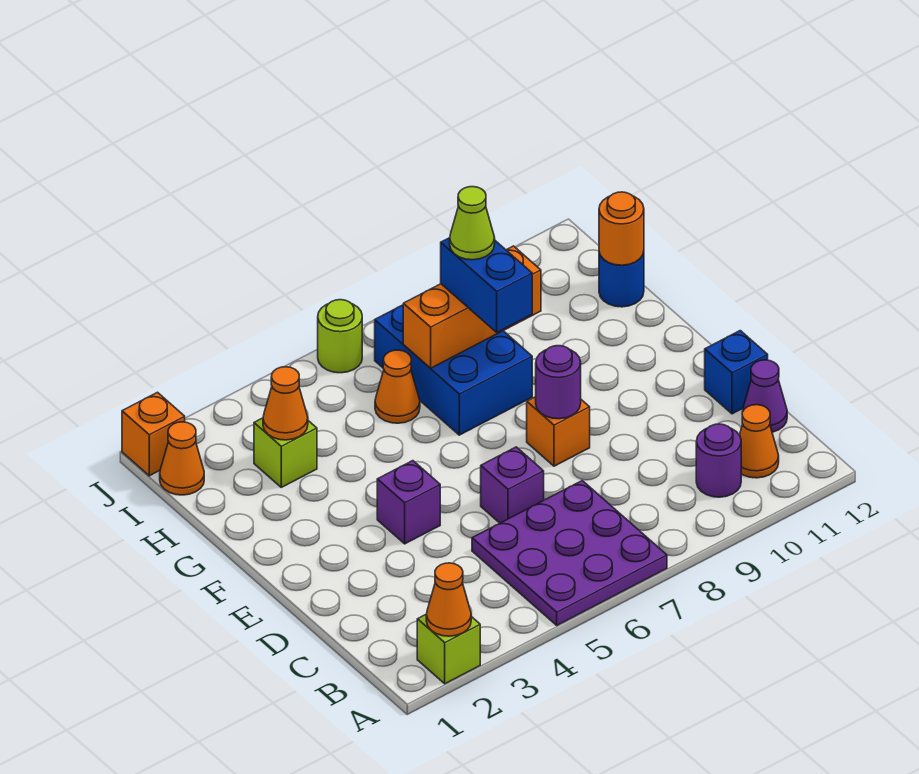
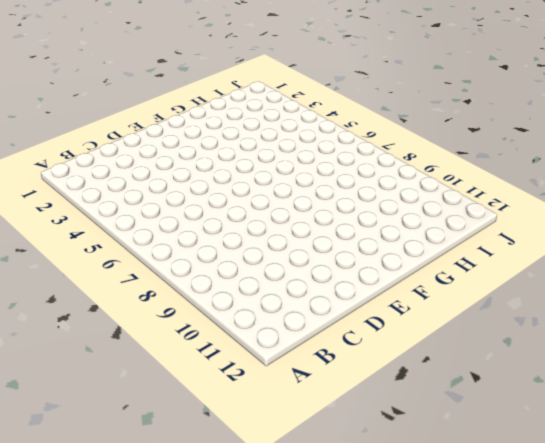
none -> lime 1x1 brick [417,614,480,684]
none -> purple 3x3 plate [472,481,667,625]
none -> purple 1x1 round brick [696,424,741,497]

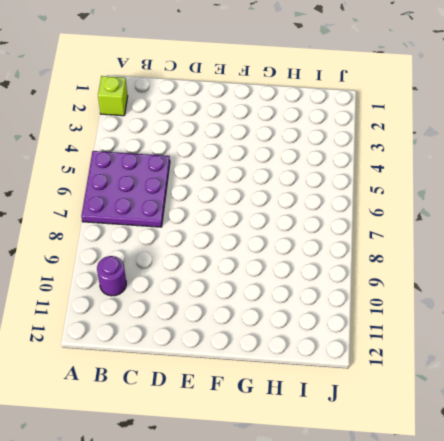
none -> orange 1x1 cone [740,405,779,478]
none -> purple 1x1 cone [743,360,787,432]
none -> purple 1x1 brick [481,447,544,523]

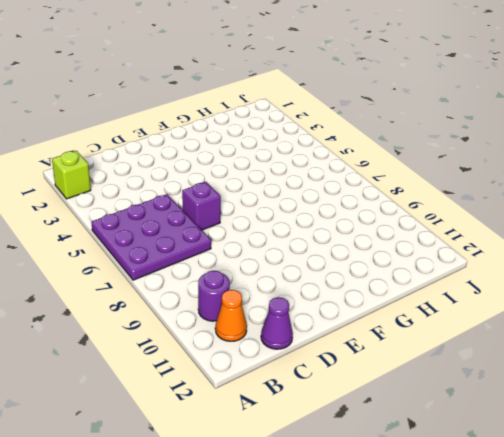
none -> blue 1x1 brick [705,331,768,414]
none -> purple 1x1 brick [377,461,440,544]
none -> orange 1x1 brick [527,397,590,466]

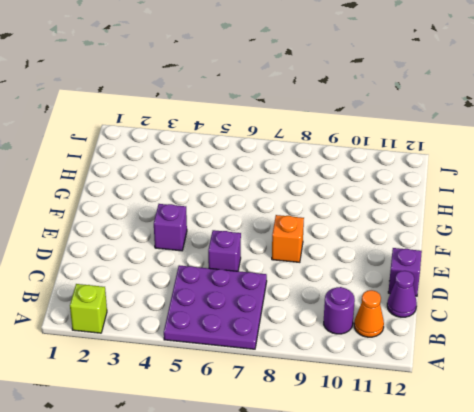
purple 1x1 brick [388,248,422,296] -> blue 1x1 brick [705,331,768,414]
none -> blue 2x3 brick [375,305,532,435]
none -> lime 1x1 brick [254,418,317,487]
none -> orange 1x1 cone [375,350,420,423]

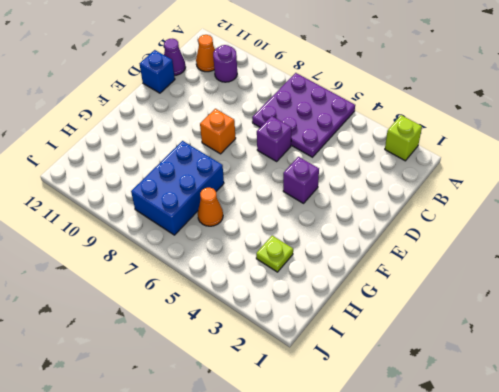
lime 1x1 plate [256,236,293,272] -> lime 1x1 brick [254,418,317,487]
none -> blue 1x1 round brick [599,252,644,307]
none -> orange 1x1 cone [160,422,204,495]
none -> orange 1x1 brick [122,392,185,476]

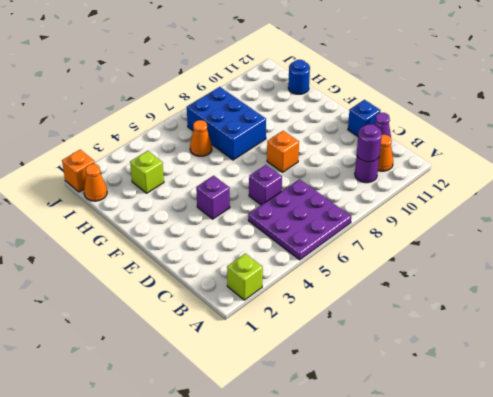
purple 1x1 round brick [357,124,382,162] -> purple 1x1 round brick moved to [536,346,581,419]
none -> lime 1x1 round brick [318,300,362,373]
none -> orange 1x1 cone [426,563,471,636]
none -> orange 1x1 cone [263,367,308,440]

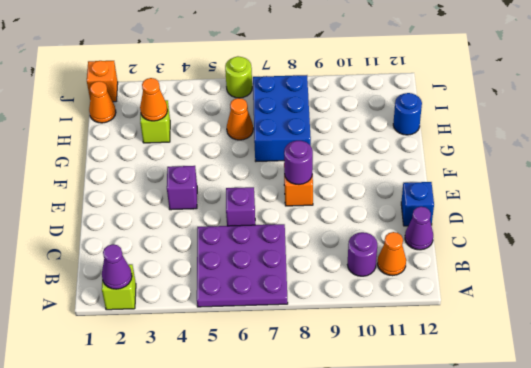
purple 1x1 cone [102,244,132,289] -> orange 1x1 cone [426,563,471,636]
none -> orange 1x3 brick [403,246,541,368]
none -> orange 1x1 round brick [599,192,644,265]
none -> blue 1x2 brick [441,238,532,332]

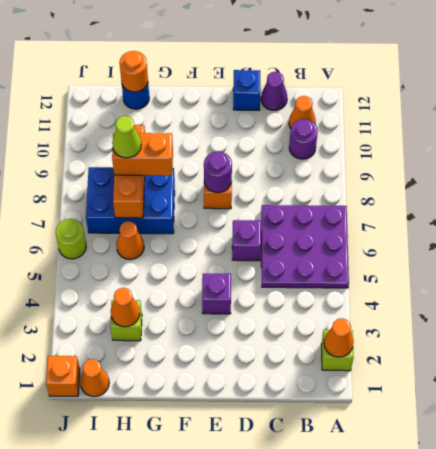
orange 1x2 brick [112,133,173,176] -> blue 1x2 brick [441,238,532,332]

